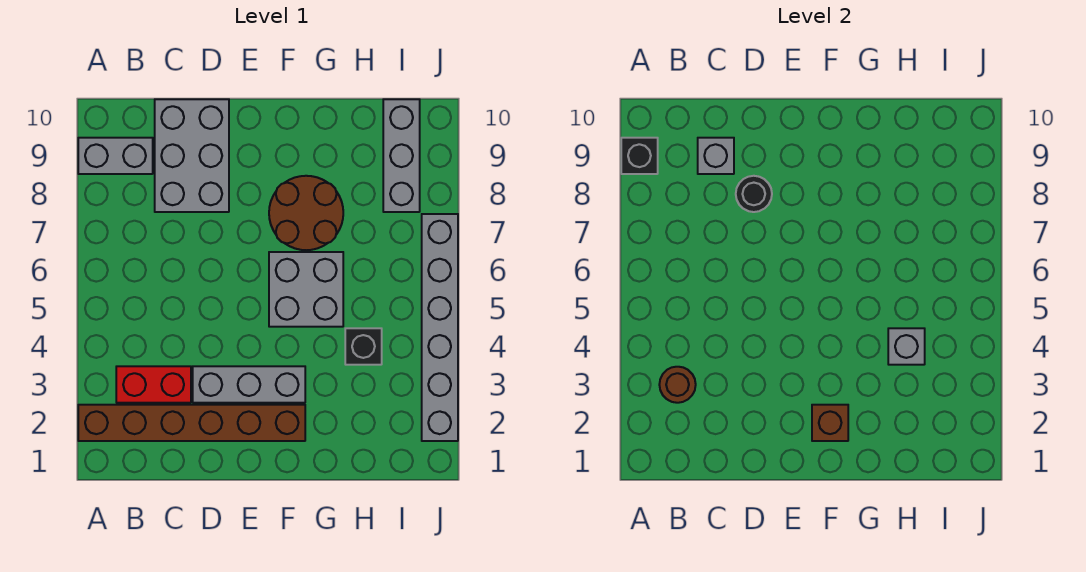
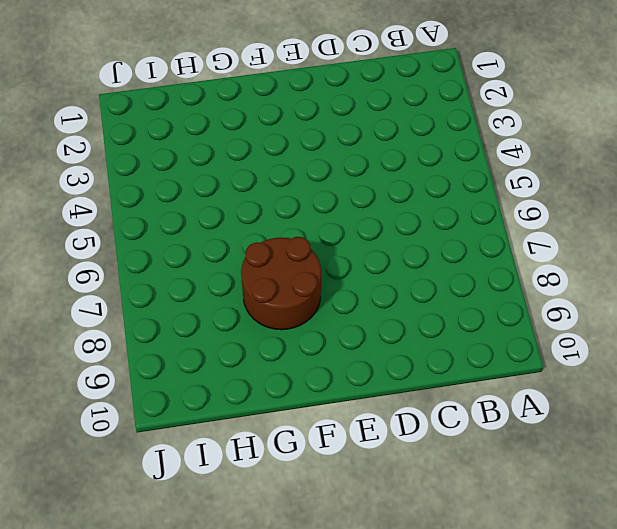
none -> brown 1x6 brick [78,405,305,441]
none -> grey 1x2 brick [78,138,153,174]
none -> red 1x2 brick [116,366,191,403]

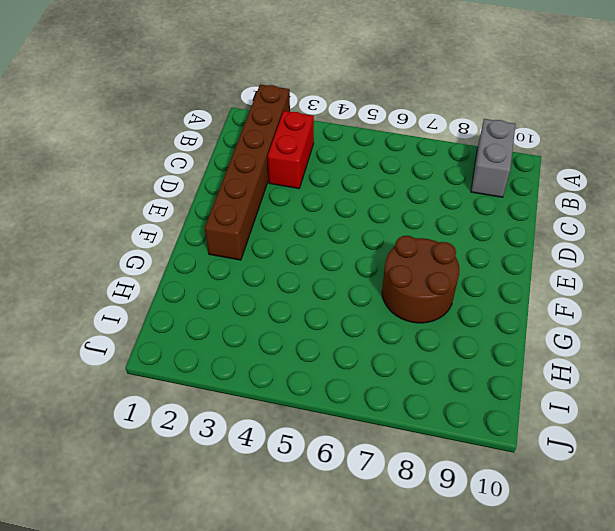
none -> grey 2x3 brick [155,99,229,212]
none -> grey 1x3 brick [193,366,305,403]
none -> grey 2x2 brick [269,252,343,327]

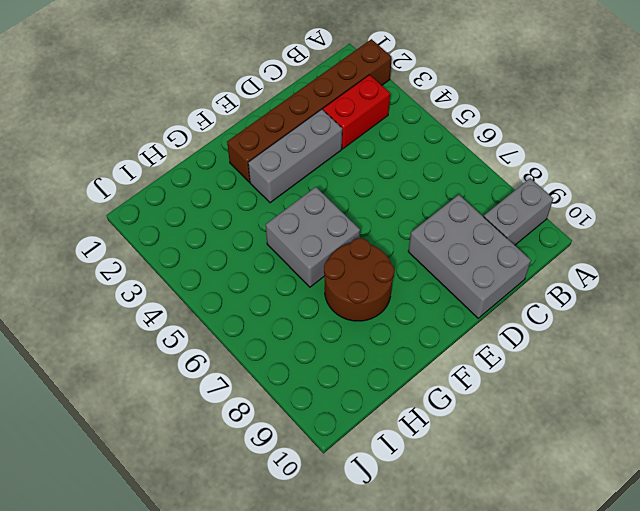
none -> black 1x1 brick [345,328,382,365]
none -> grey 1x3 brick [383,99,420,212]
none -> grey 1x6 brick [422,214,458,441]

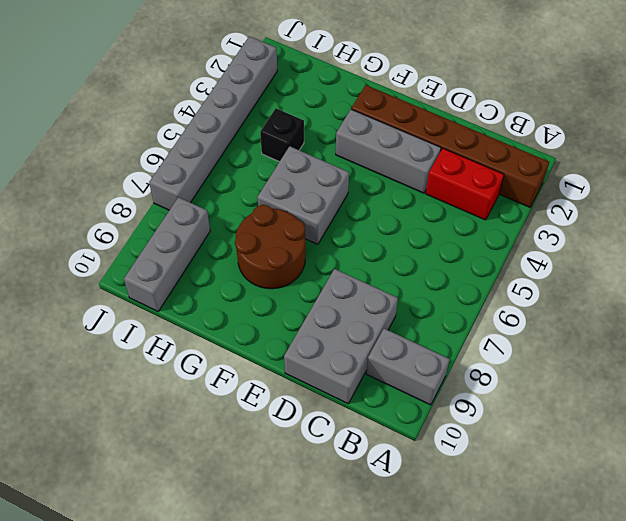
none -> black 1x1 brick [621,138,658,174]
none -> brown 1x1 round brick [659,367,696,403]
none -> grey 1x1 brick [698,138,734,174]

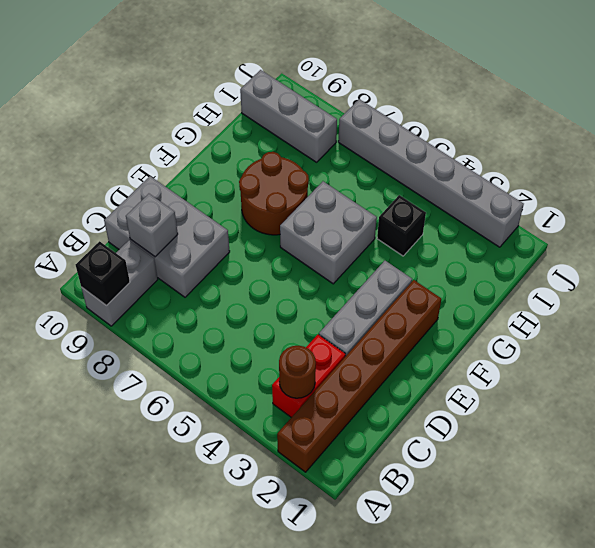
none -> black 1x1 round brick [736,176,772,212]
none -> brown 1x1 brick [812,405,848,441]
none -> grey 1x1 brick [888,328,925,365]

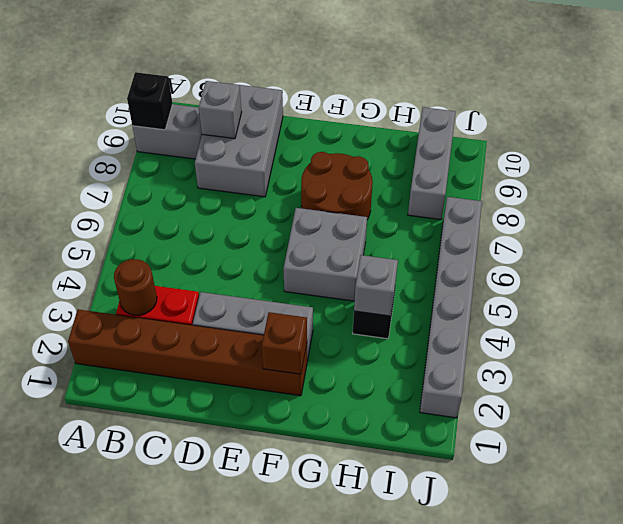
none -> black 1x1 round brick [736,176,772,212]

